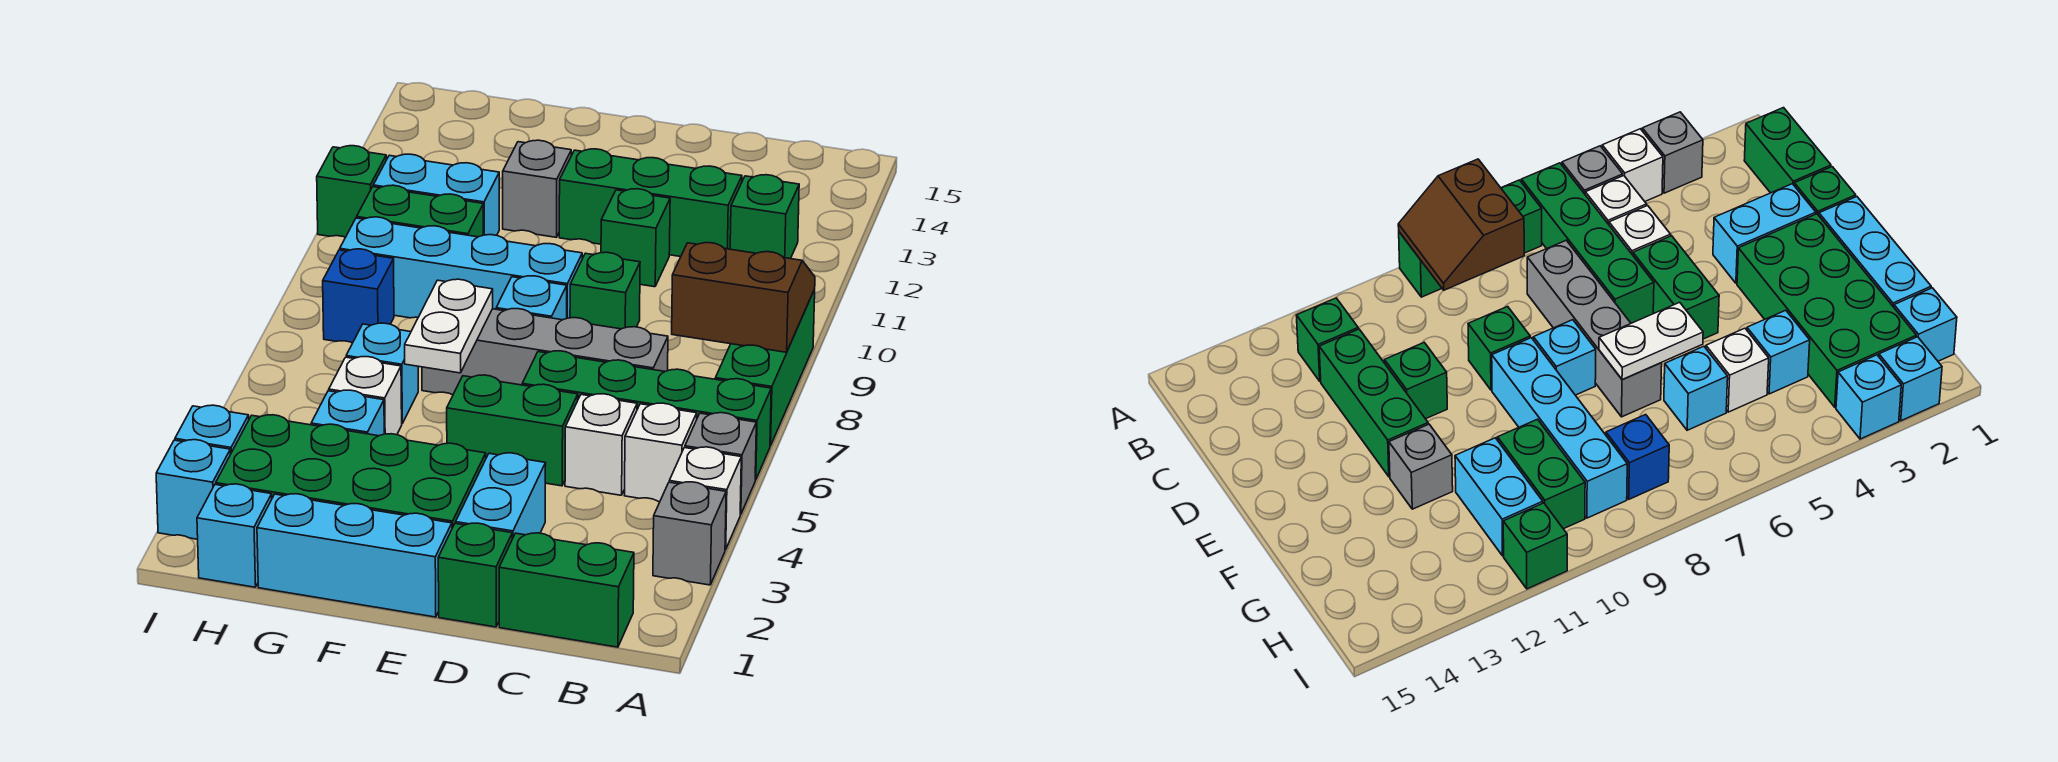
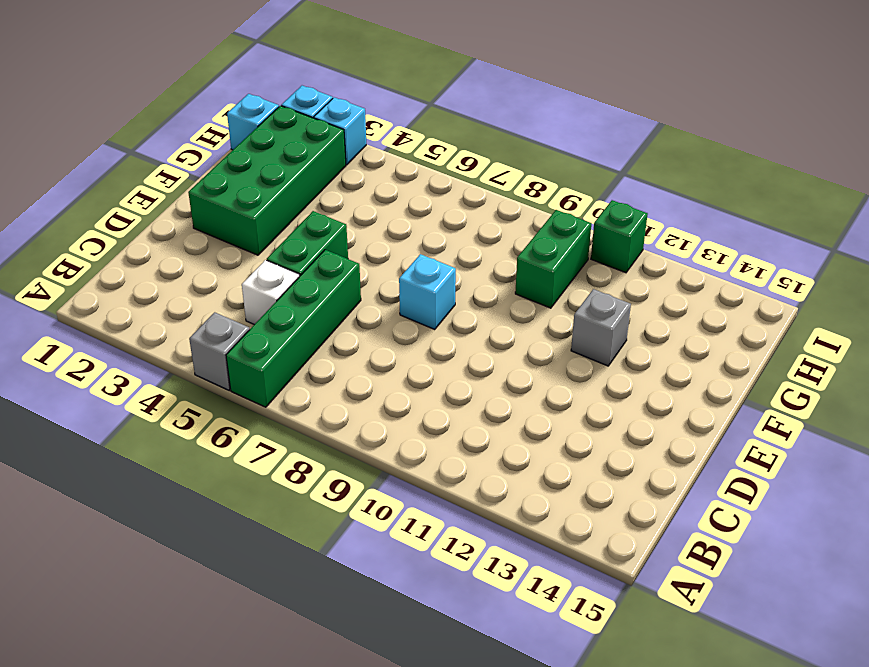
none -> grey 1x1 brick [653,482,726,585]
none -> white 1x1 brick [669,447,741,550]
none -> green 1x3 brick [715,290,815,446]
none -> green 1x2 brick [499,533,634,647]

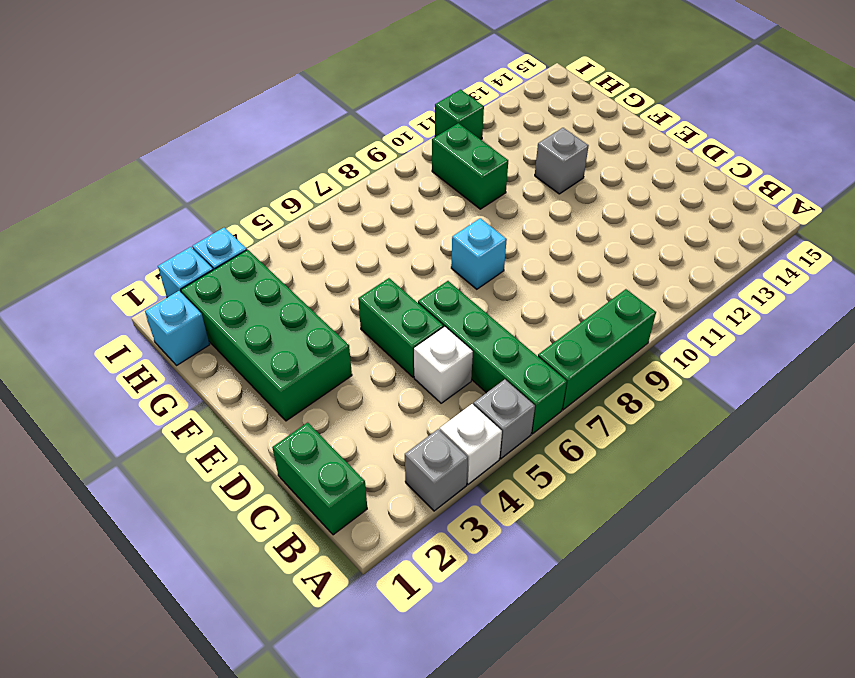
none -> white 1x1 brick [624,403,697,502]
none -> green 1x1 brick [730,175,799,259]
none -> grey 1x4 brick [422,309,668,395]
none -> green 1x3 brick [559,149,742,257]

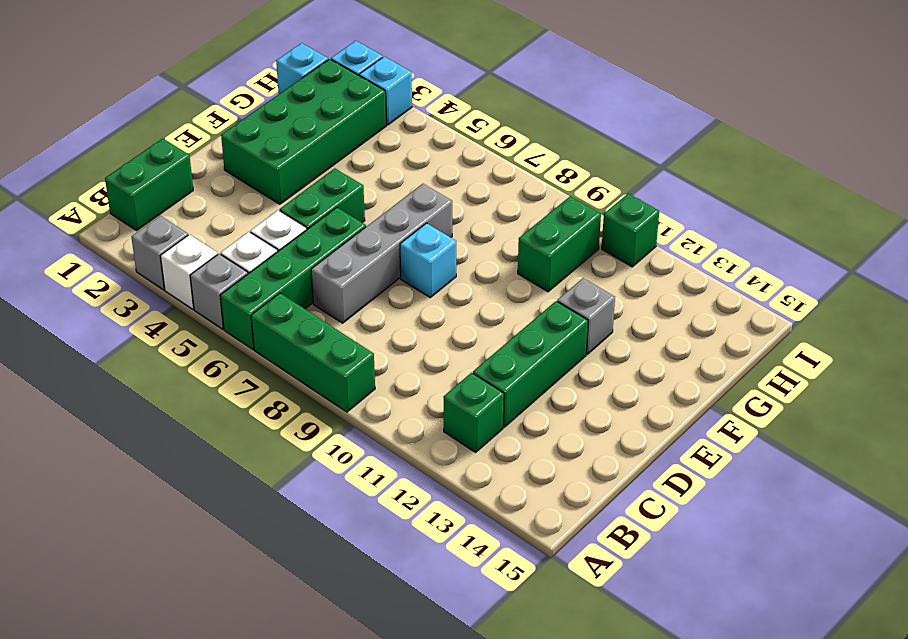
none -> green 1x1 brick [438,523,512,627]
none -> cyan 1x2 brick [456,453,546,539]
none -> green 1x1 brick [570,252,640,329]
none -> green 1x1 brick [601,189,670,287]

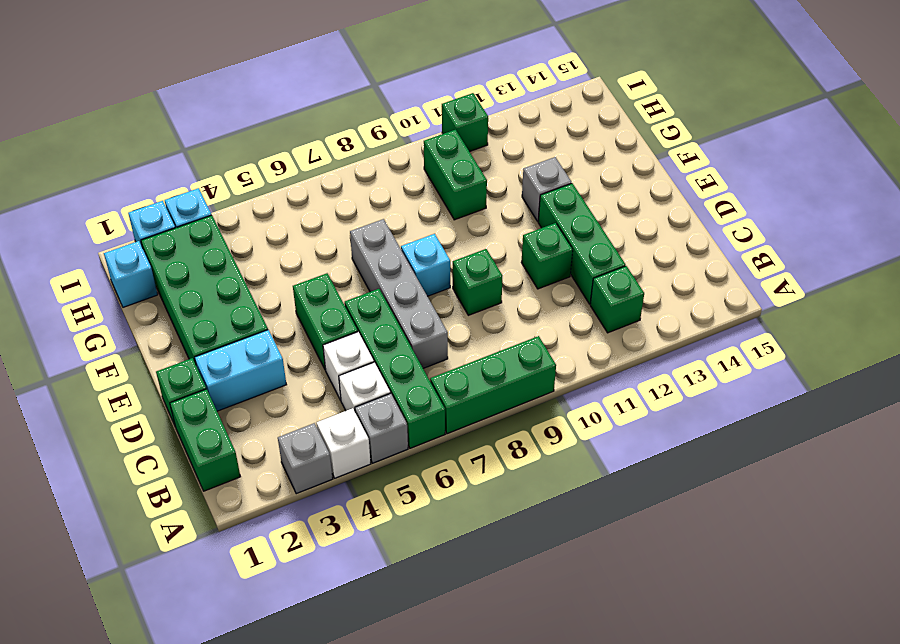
none -> cyan 1x3 brick [257,494,452,617]
none -> cyan 1x4 brick [340,217,582,318]
none -> cyan 1x1 brick [311,390,384,436]
none -> white 1x1 brick [329,357,402,435]

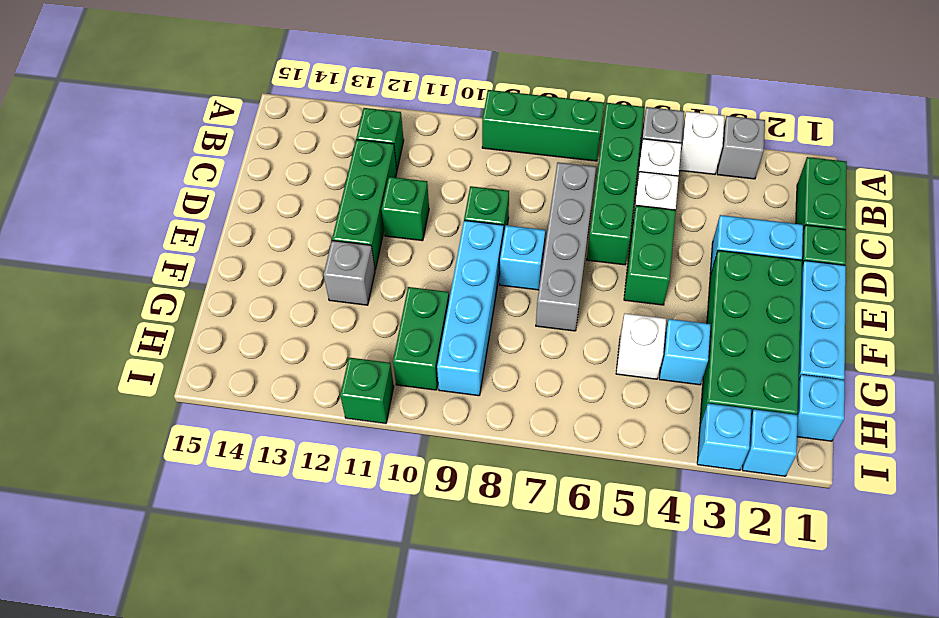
none -> cyan 1x1 brick [346,323,418,423]
none -> cyan 1x2 brick [373,154,499,235]
none -> blue 1x1 brick [323,249,394,343]
none -> brown 2x2 slope [672,243,815,352]

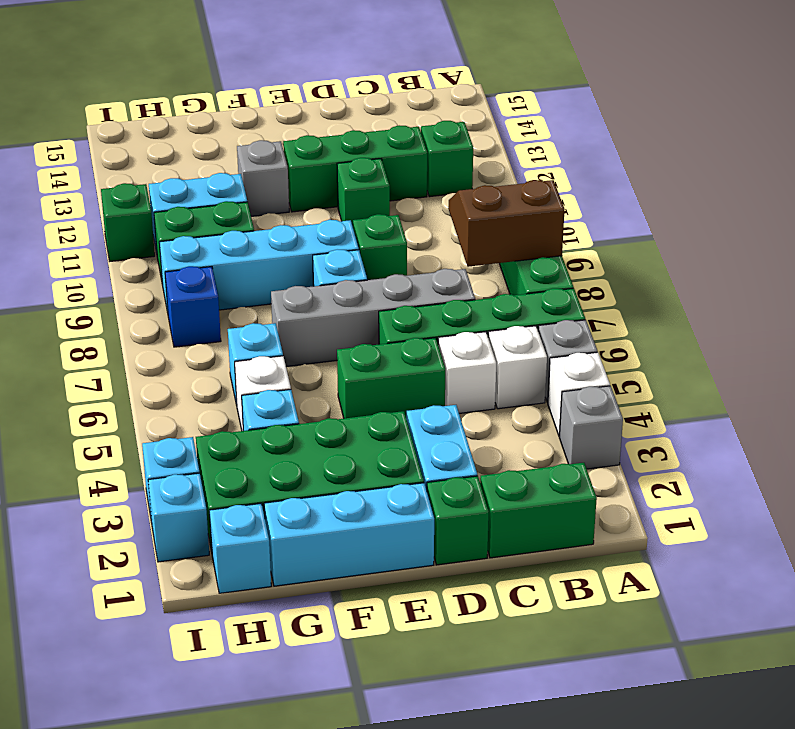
none -> white 1x2 plate [405,279,493,373]

